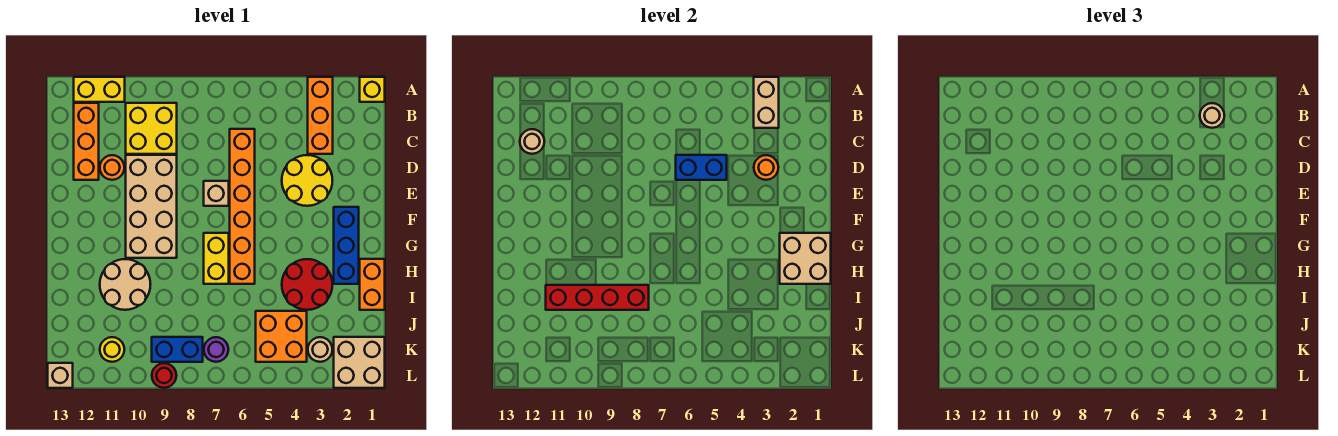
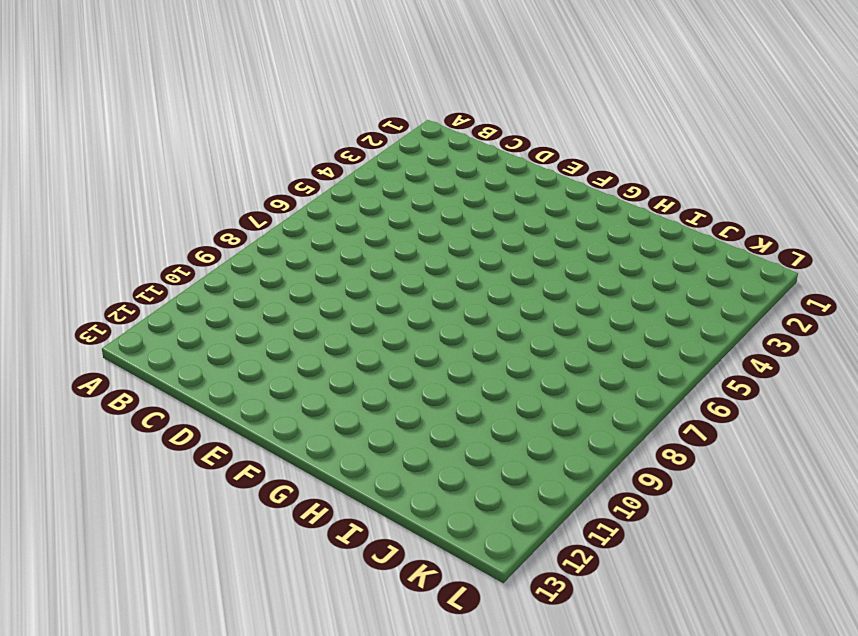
none -> yellow 1x1 brick [360,77,385,102]
none -> orange 1x3 brick [308,77,333,154]
none -> yellow 1x2 brick [74,77,125,102]
none -> yellow 2x2 brick [126,103,177,154]

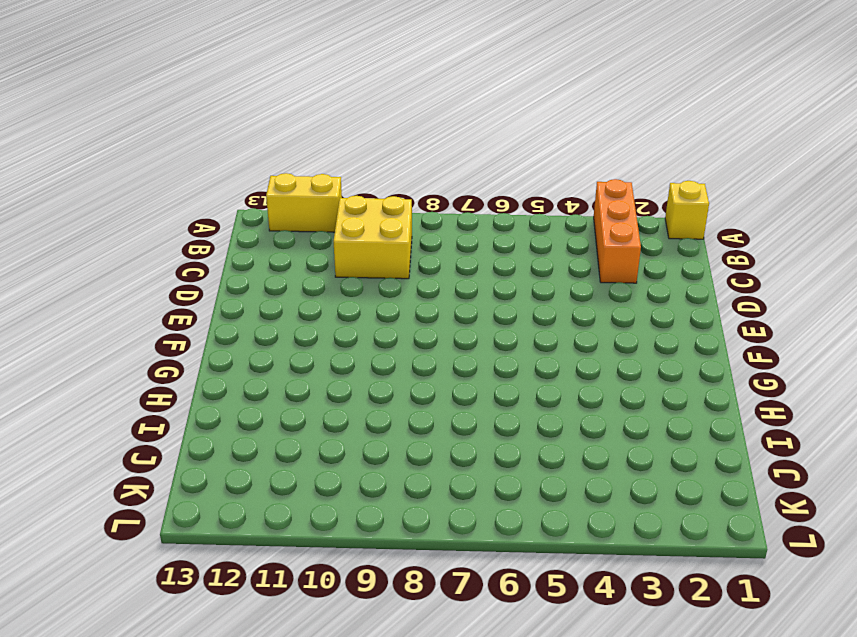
none -> orange 1x3 brick [74,103,99,180]
none -> orange 1x6 brick [230,129,255,284]
none -> yellow 2x2 round brick [282,155,332,206]
none -> tan 2x4 brick [126,155,177,258]

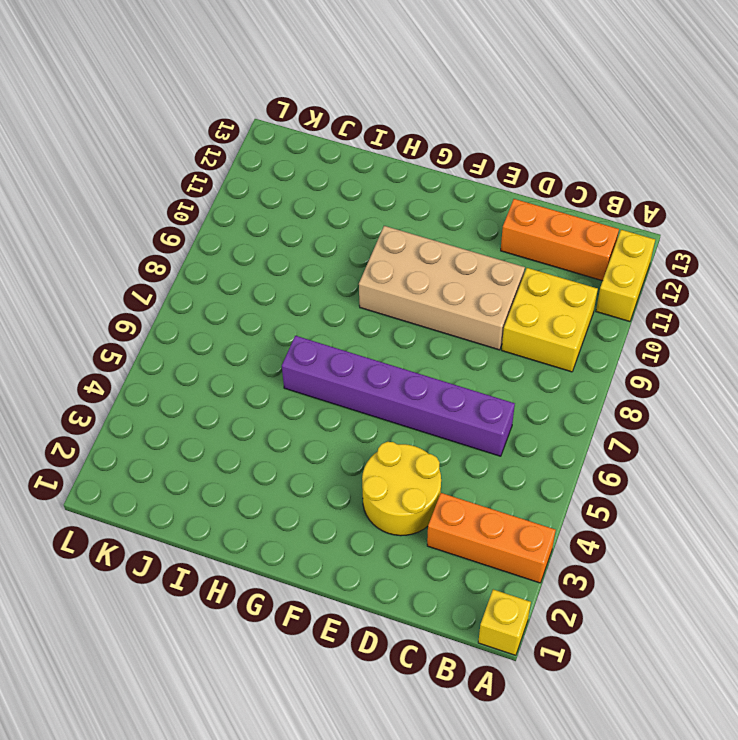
purple 1x6 brick [282,336,515,456] -> orange 1x6 brick [230,129,255,284]
none -> orange 1x1 round brick [100,155,124,180]
none -> tan 1x1 brick [204,181,229,206]
none -> blue 1x3 brick [334,207,359,284]
none -> yellow 1x2 brick [204,233,229,284]

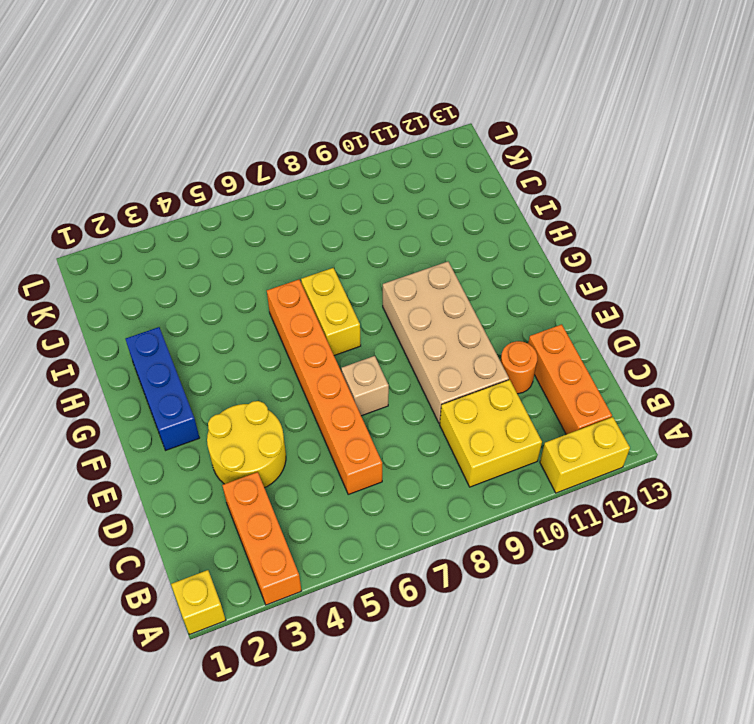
none -> orange 1x2 brick [360,259,385,310]
none -> red 2x2 round brick [282,259,332,310]
none -> tan 2x2 round brick [100,259,150,310]
none -> orange 2x2 brick [256,311,307,362]

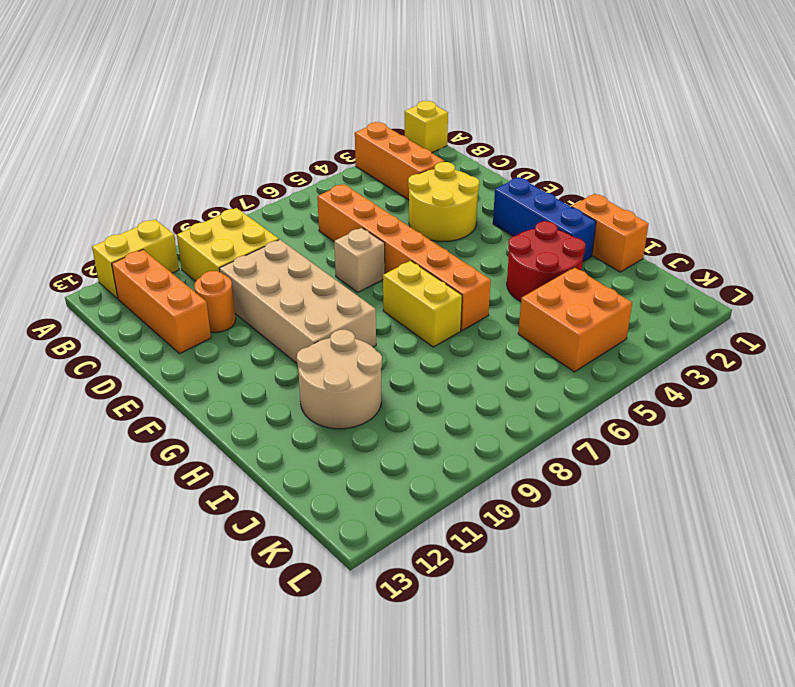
none -> tan 2x2 brick [334,337,385,388]
none -> tan 1x1 round brick [308,337,332,362]
none -> purple 1x1 round brick [204,337,228,362]
none -> blue 1x2 brick [152,337,203,362]

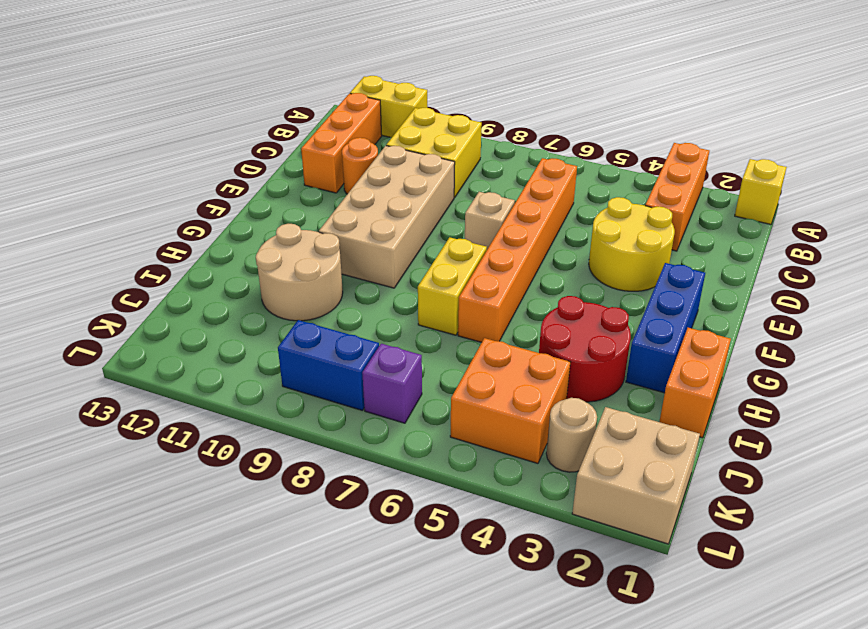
purple 1x1 brick [362,344,422,423] -> purple 1x1 round brick [204,337,228,362]
none -> yellow 1x1 round brick [100,337,124,362]
none -> red 1x1 round brick [152,363,176,388]
none -> tan 1x1 brick [48,363,73,388]
none -> tan 1x2 brick [754,77,779,128]

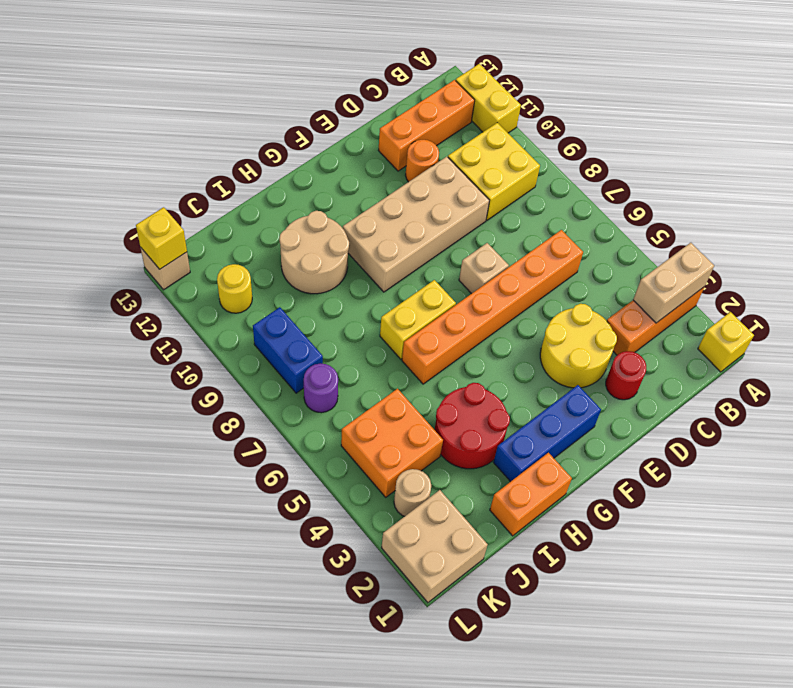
red 1x1 round brick [606,351,646,400] -> red 1x1 round brick moved to [152,363,176,388]
yellow 1x1 brick [136,207,187,269] -> none
none -> tan 1x1 round brick [520,129,544,154]
none -> orange 1x1 round brick [754,155,778,180]
none -> blue 1x2 brick [676,155,727,180]
none -> tan 2x2 brick [780,233,831,284]

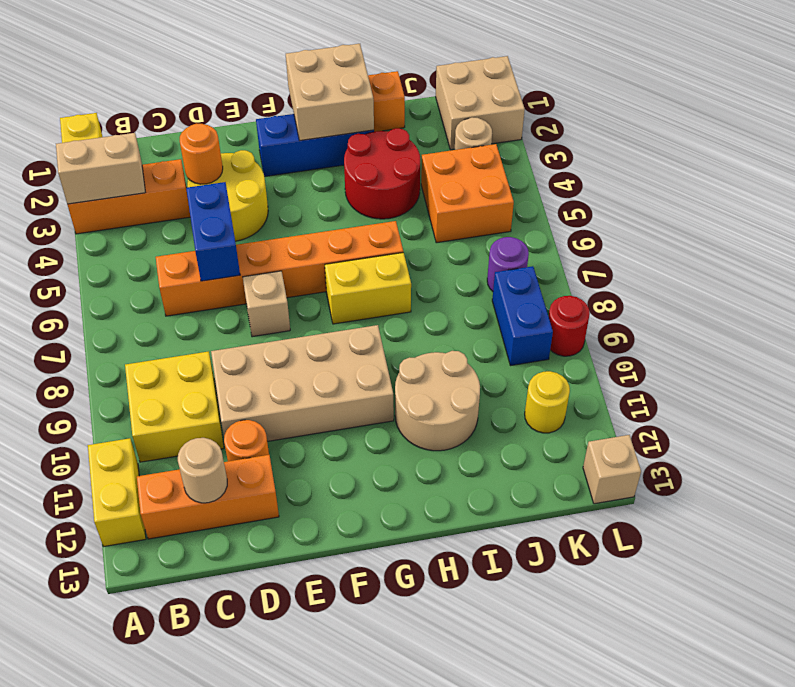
none -> red 1x4 brick [546,285,649,310]
none -> tan 1x1 round brick [1200,103,1224,128]

